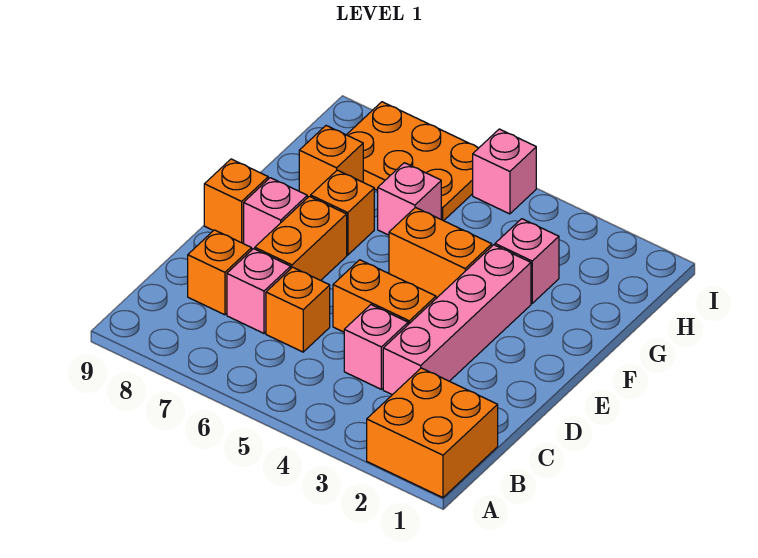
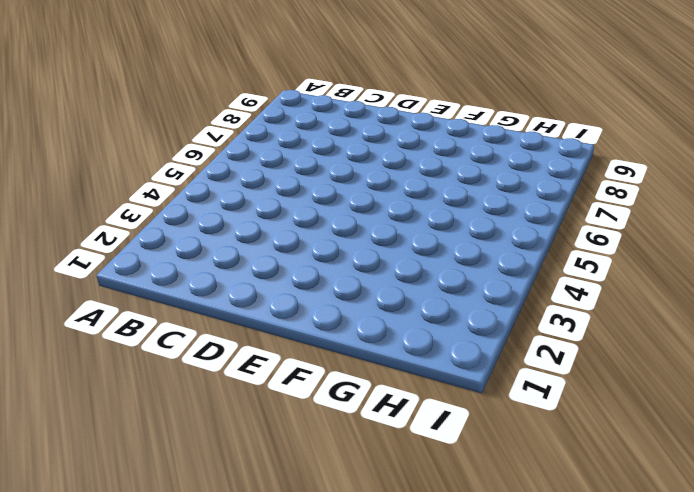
none -> orange 2x2 brick [367,368,498,498]
none -> pink 1x4 brick [383,245,531,395]
none -> pink 1x1 brick [344,305,408,389]

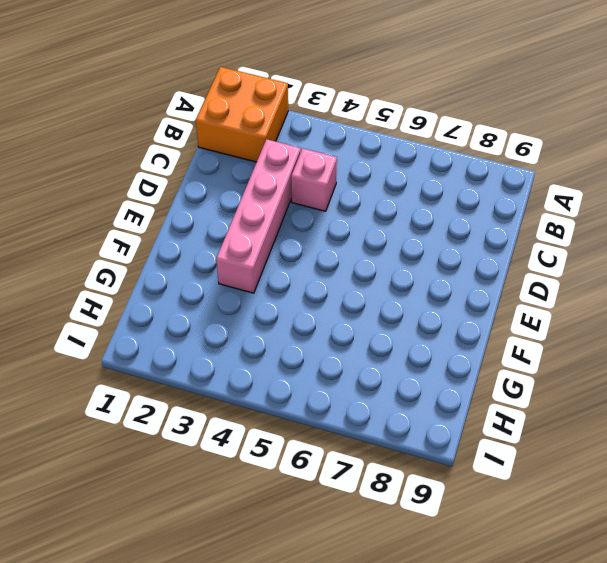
none -> orange 1x1 brick [266,267,330,352]
none -> pink 1x1 brick [227,249,291,333]
none -> orange 1x1 brick [188,230,252,315]

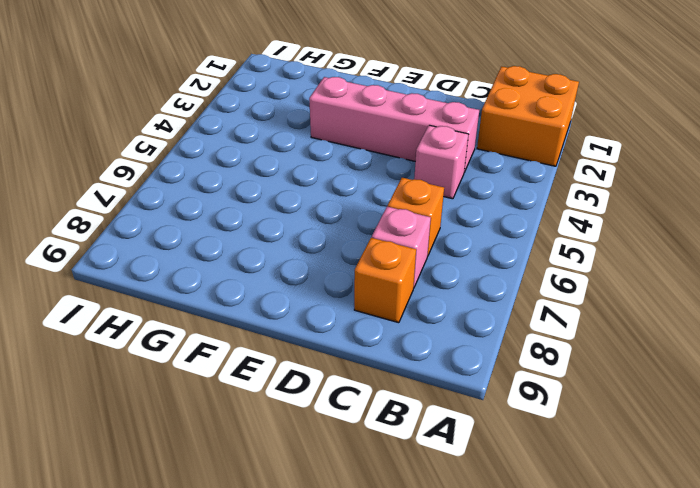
none -> orange 1x2 brick [333,260,436,332]
none -> orange 1x2 brick [255,196,347,280]
none -> pink 1x1 brick [244,178,307,249]

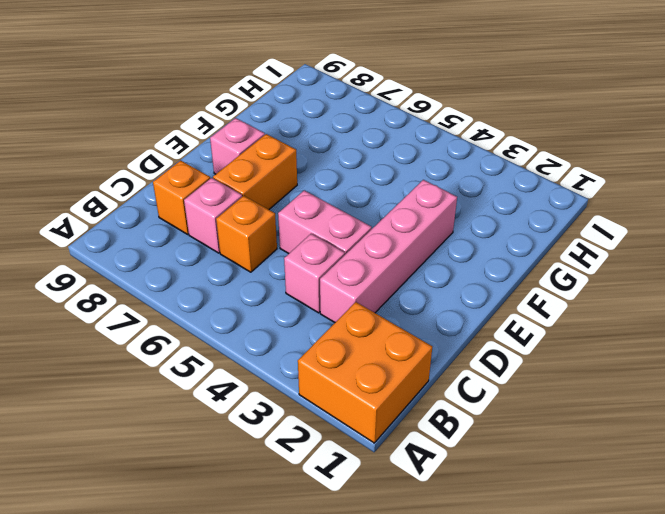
pink 1x2 brick [278,190,372,254] -> orange 1x2 brick [333,260,436,332]
none -> orange 1x1 brick [204,159,268,243]
none -> orange 1x2 brick [389,208,492,297]
none -> orange 1x1 brick [311,170,374,255]

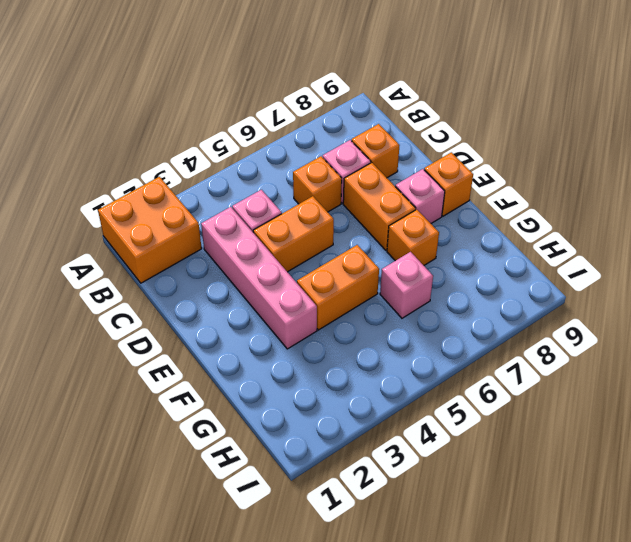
none -> pink 1x1 brick [495,219,559,303]
none -> orange 1x1 brick [299,126,363,197]
none -> orange 2x3 plate [347,102,478,221]

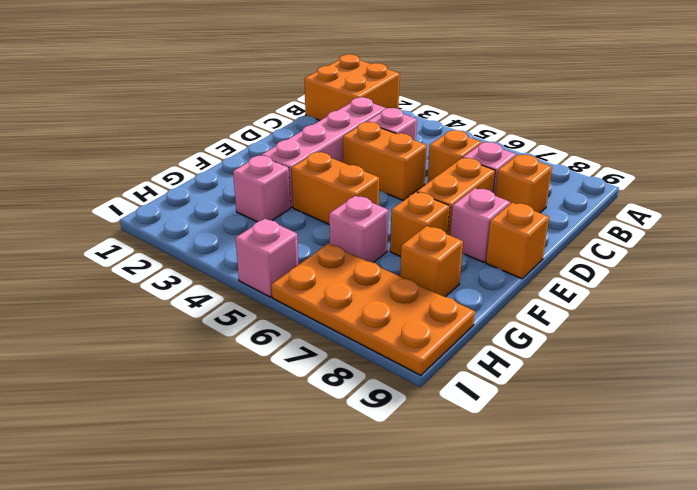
orange 2x4 plate [271,244,475,375] -> orange 2x3 plate [347,102,478,221]

